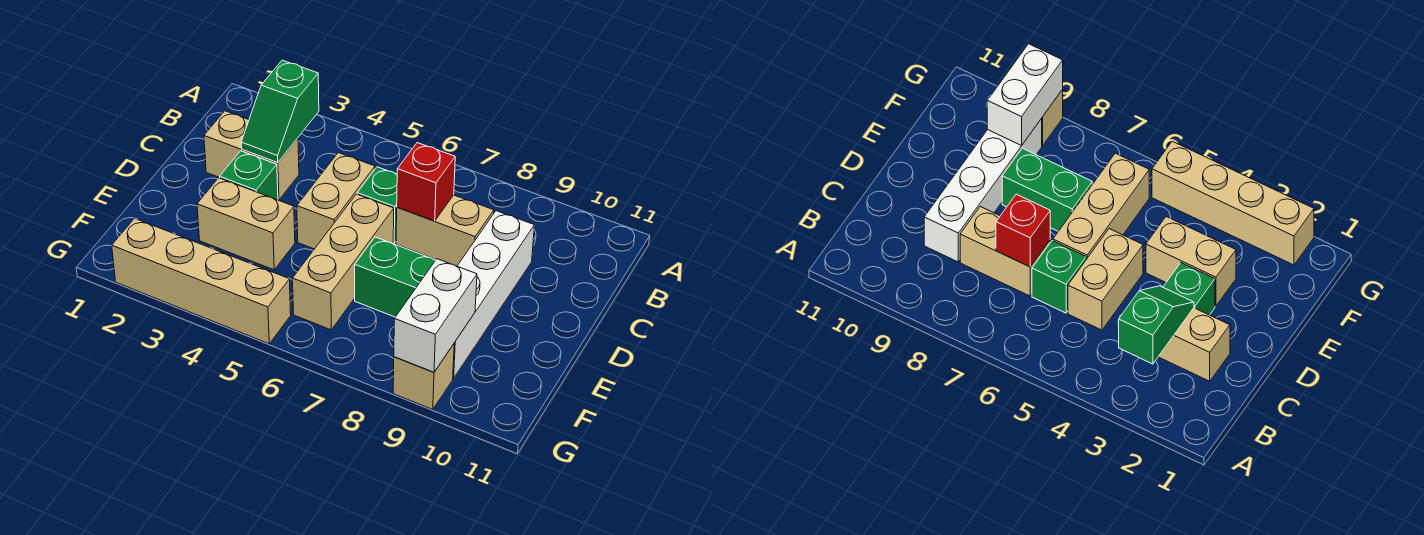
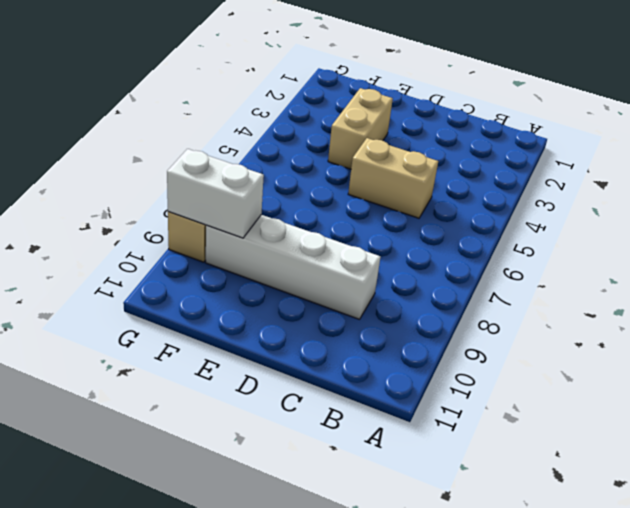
none -> tan 1x2 brick [204,111,299,200]
none -> green 1x1 brick [357,167,397,243]
none -> tan 1x2 brick [396,195,494,266]

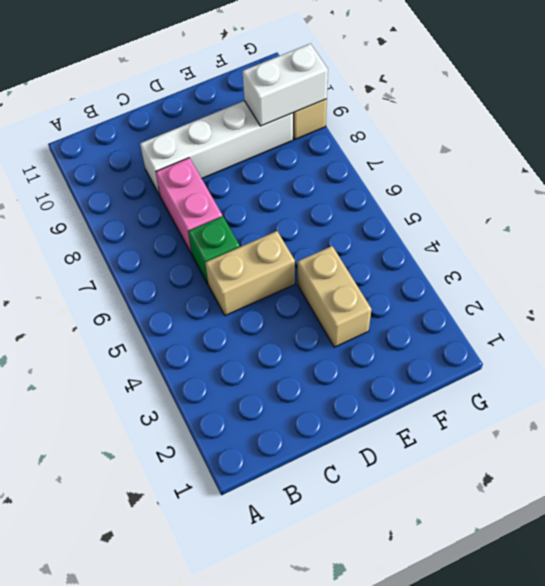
pink 1x2 brick [156,158,222,254] -> tan 1x2 brick [396,195,494,266]
none -> tan 1x2 brick [204,111,299,200]
none -> green 1x1 brick [220,151,278,200]
none -> tan 1x3 brick [293,194,394,330]

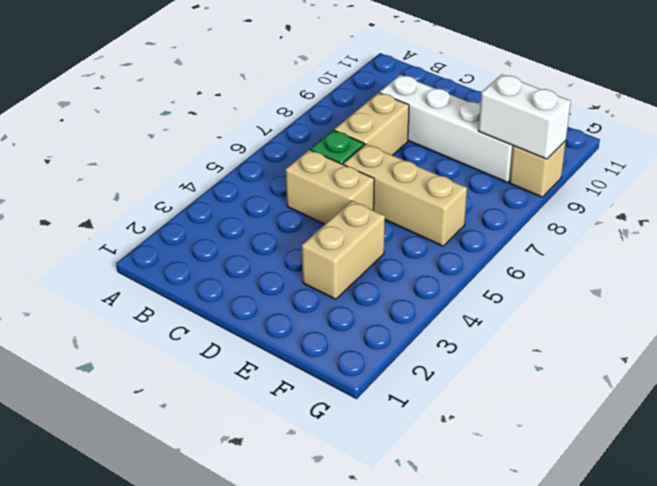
none -> tan 1x2 brick [204,111,299,200]
none -> green 1x1 brick [220,151,278,200]
none -> green 1x2 brick [355,237,435,317]

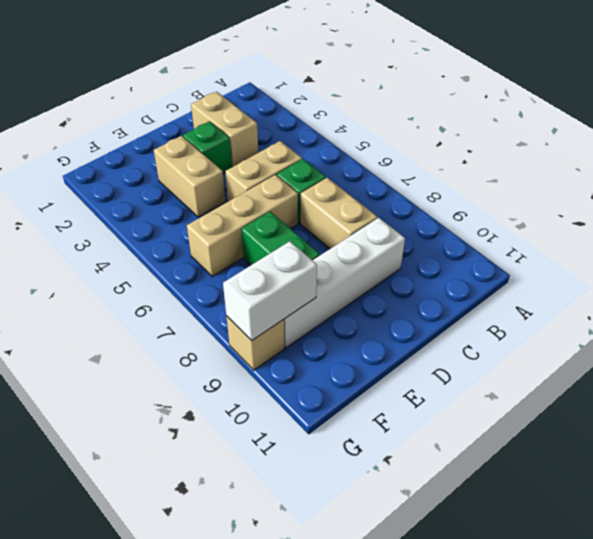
none -> tan 1x4 brick [112,218,291,344]
none -> green 1x2 slope [241,60,319,163]
none -> red 1x1 brick [397,143,455,221]

